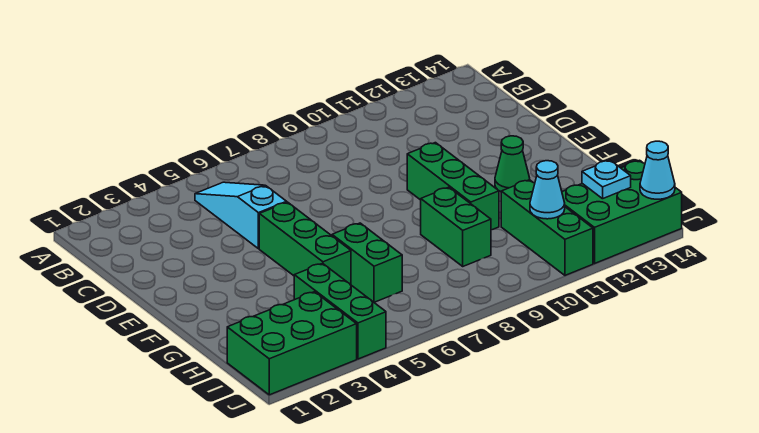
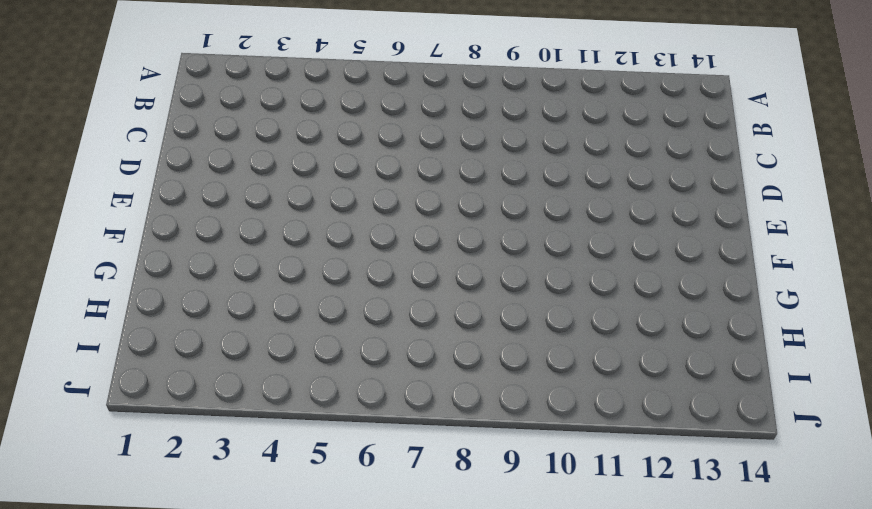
none -> cyan 1x3 slope [195,182,287,249]
none -> green 1x3 brick [259,202,351,285]
none -> green 1x3 brick [407,143,499,230]

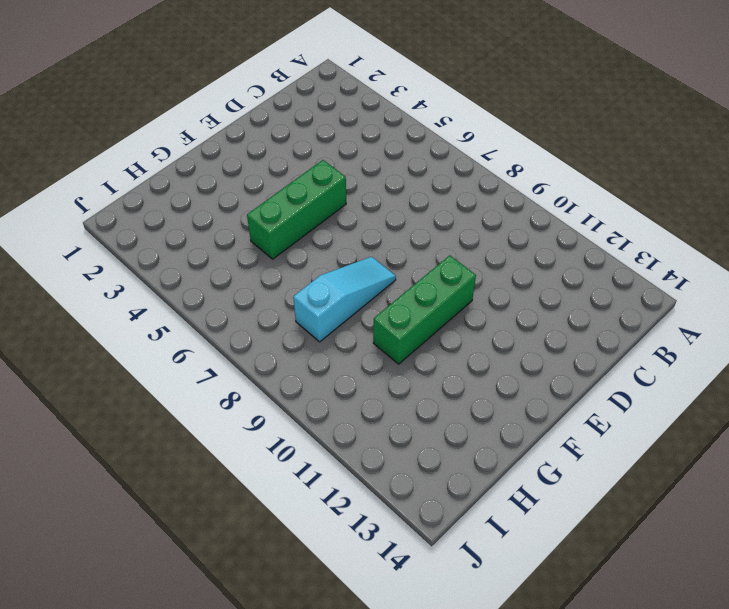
cyan 1x3 slope [293,257,396,342] -> cyan 1x3 slope moved to [195,182,287,249]
none -> green 1x1 cone [495,136,530,192]
none -> green 1x2 brick [332,223,402,302]
none -> green 1x2 brick [421,187,491,266]

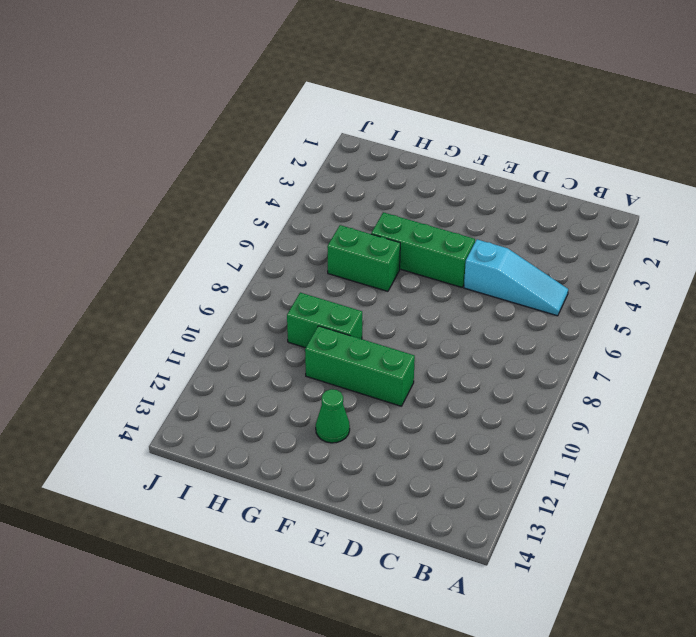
none -> green 1x3 brick [294,263,386,359]
none -> green 1x3 brick [501,180,593,275]
none -> green 2x3 brick [227,292,357,395]

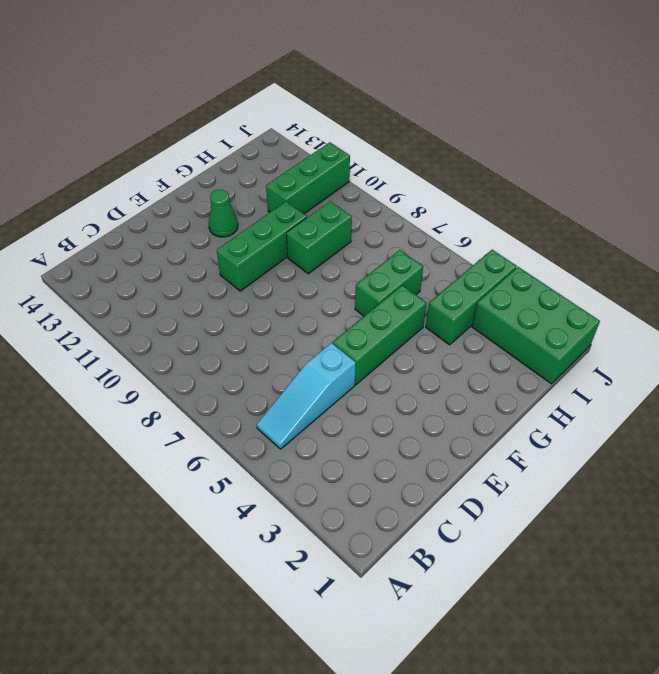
none -> green 2x3 brick [562,160,682,263]
none -> cyan 1x1 cone [530,161,565,219]
none -> cyan 1x1 plate [582,160,631,199]

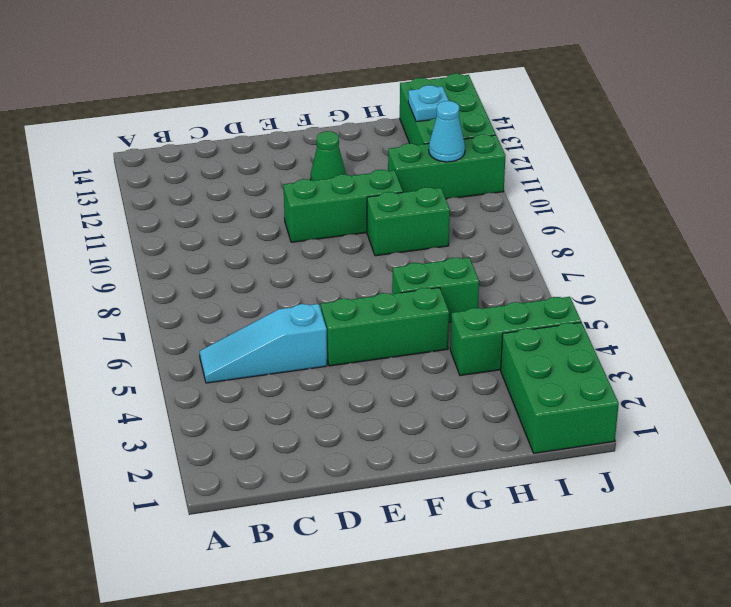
none -> cyan 1x1 cone [640,141,675,199]

